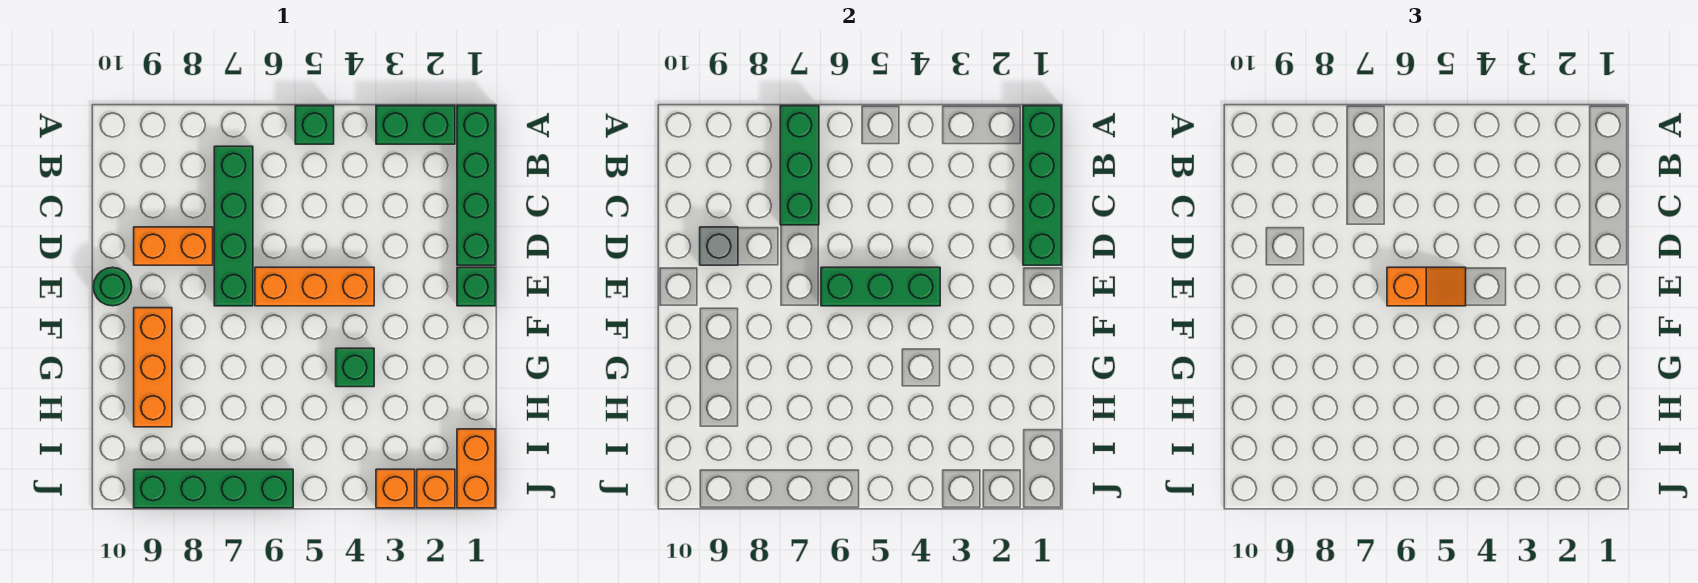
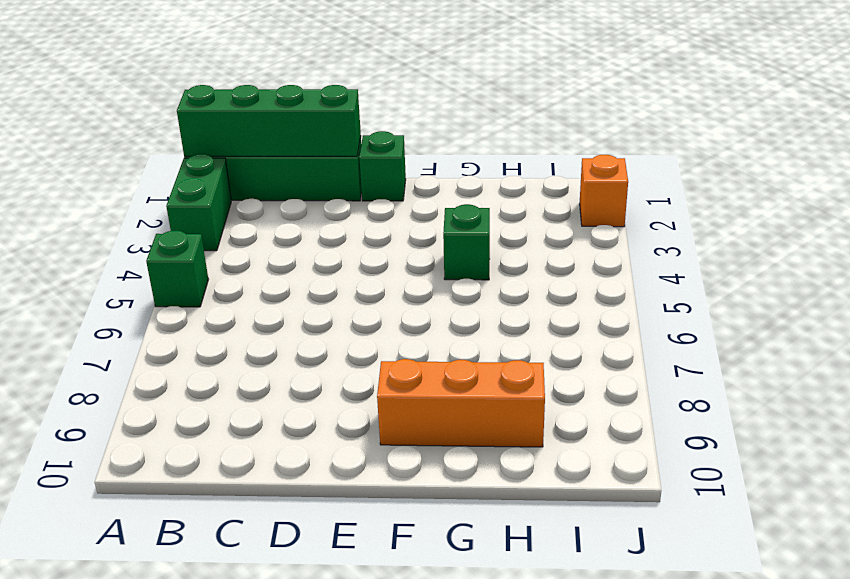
none -> green 1x4 brick [214,146,253,306]
none -> orange 1x2 brick [134,227,213,265]
none -> orange 1x3 brick [255,267,374,306]

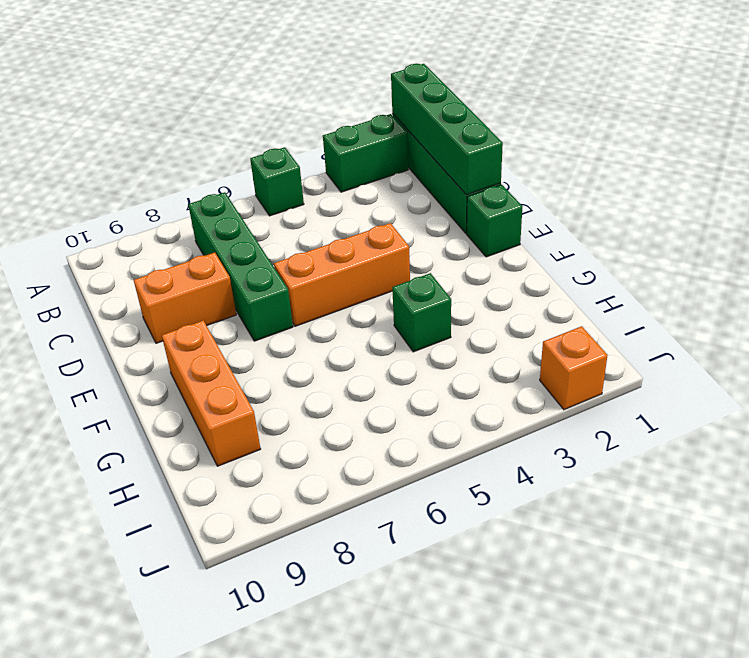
none -> green 1x1 round brick [93,267,132,306]
none -> orange 1x2 brick [457,429,495,508]
none -> orange 1x1 brick [376,469,415,508]

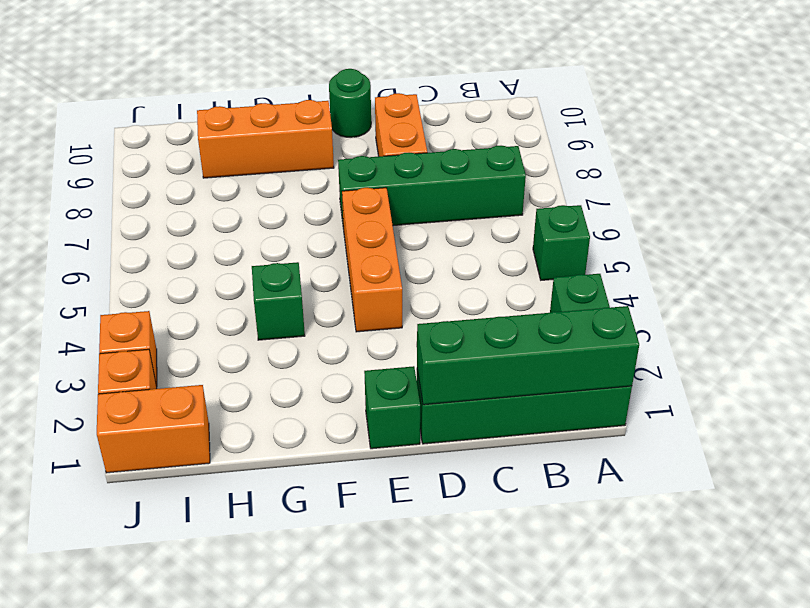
none -> green 1x4 brick [134,469,293,508]
none -> green 1x3 brick [780,106,819,225]
none -> grey 1x1 brick [700,227,738,265]

